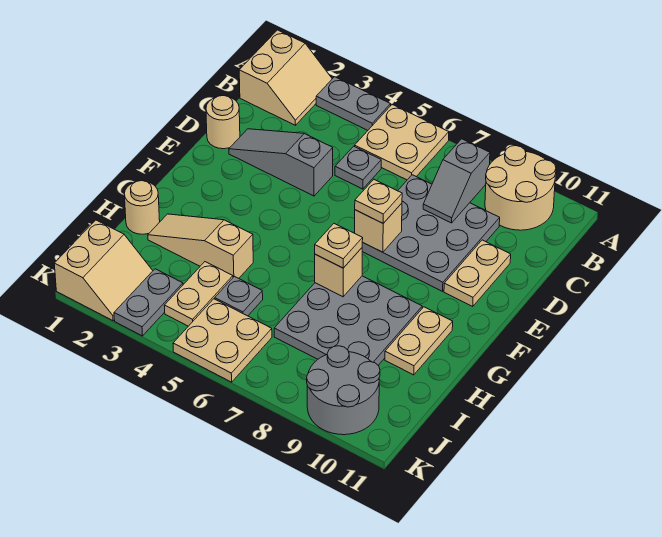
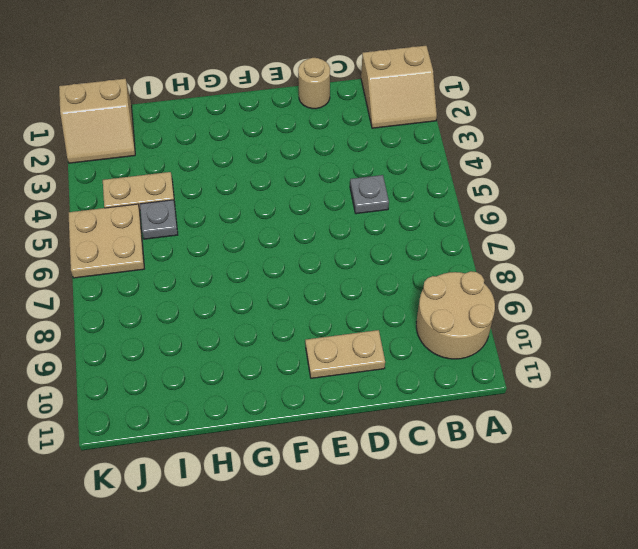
none -> grey 1x2 plate [316,77,391,130]
none -> tan 2x2 plate [355,105,449,180]
none -> grey 3x3 plate [362,175,500,291]

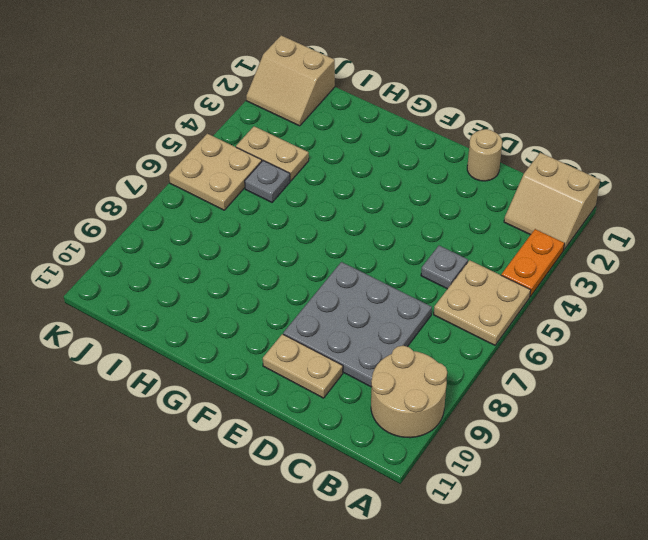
orange 1x2 plate [501,229,564,297] -> grey 1x2 plate [316,77,391,130]
none -> grey 1x3 slope [229,129,333,196]
none -> grey 3x3 plate [274,276,422,365]
none -> tan 1x2 plate [385,307,453,375]

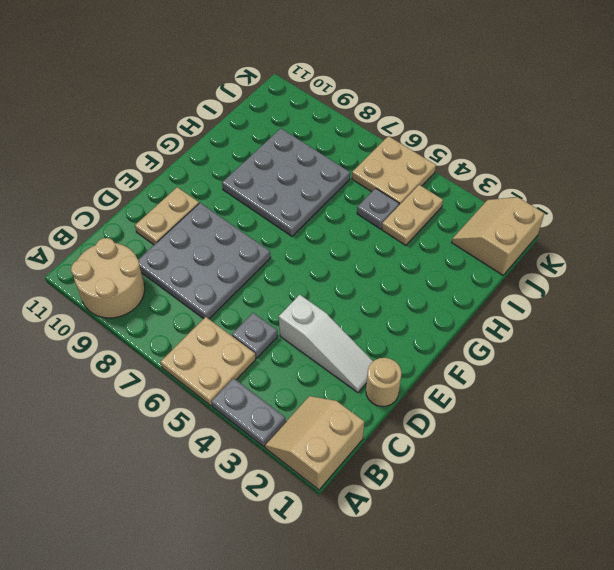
white 1x3 slope [279,295,373,392] -> grey 1x3 slope [229,129,333,196]
none -> tan 1x2 plate [385,307,453,375]
none -> tan 1x1 round brick [124,181,160,234]
none -> tan 1x3 slope [148,214,253,278]

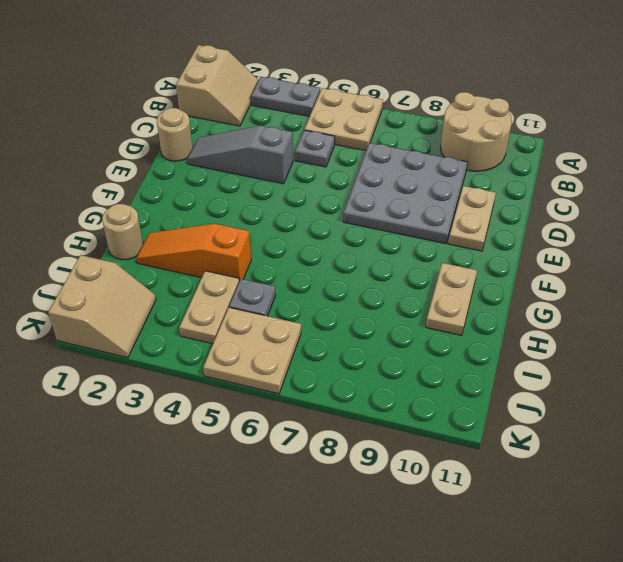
orange 1x3 slope [136,224,251,281] -> tan 1x3 slope [148,214,253,278]
none -> grey 3x3 plate [274,276,422,365]
none -> grey 1x2 plate [114,269,183,336]
none -> grey 2x2 round brick [307,346,380,435]

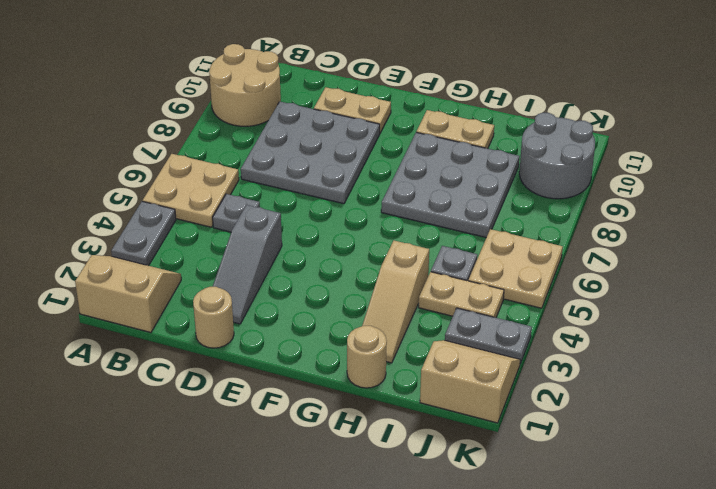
none -> grey 1x2 slope [423,139,490,223]
none -> tan 1x1 brick [355,203,402,252]
none -> tan 1x1 brick [315,248,362,297]

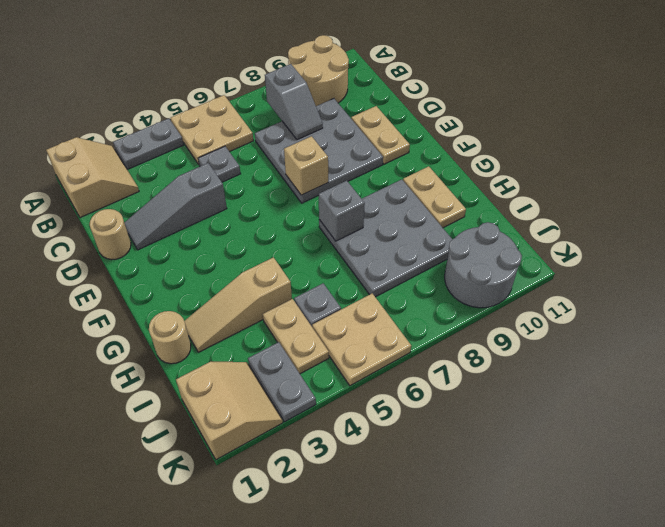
grey 1x1 brick [319,181,365,241] -> tan 1x1 brick [315,248,362,297]
none -> tan 1x1 plate [355,180,402,223]
none -> tan 1x1 plate [315,224,363,268]

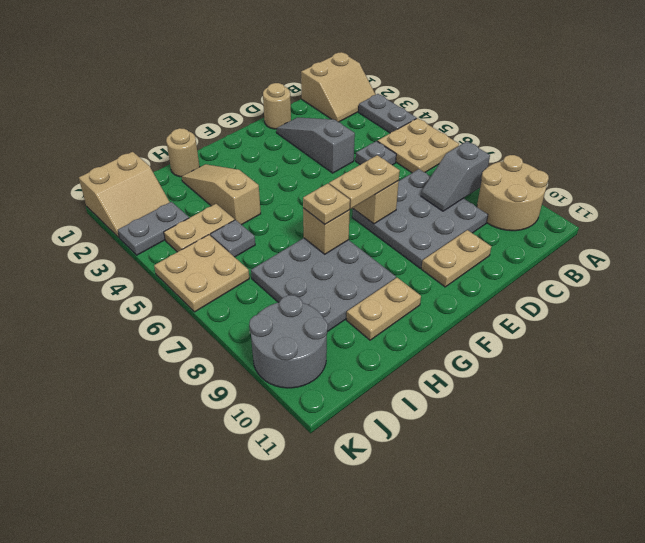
tan 1x2 plate [329,155,400,209] -> tan 1x1 plate [355,180,402,223]

